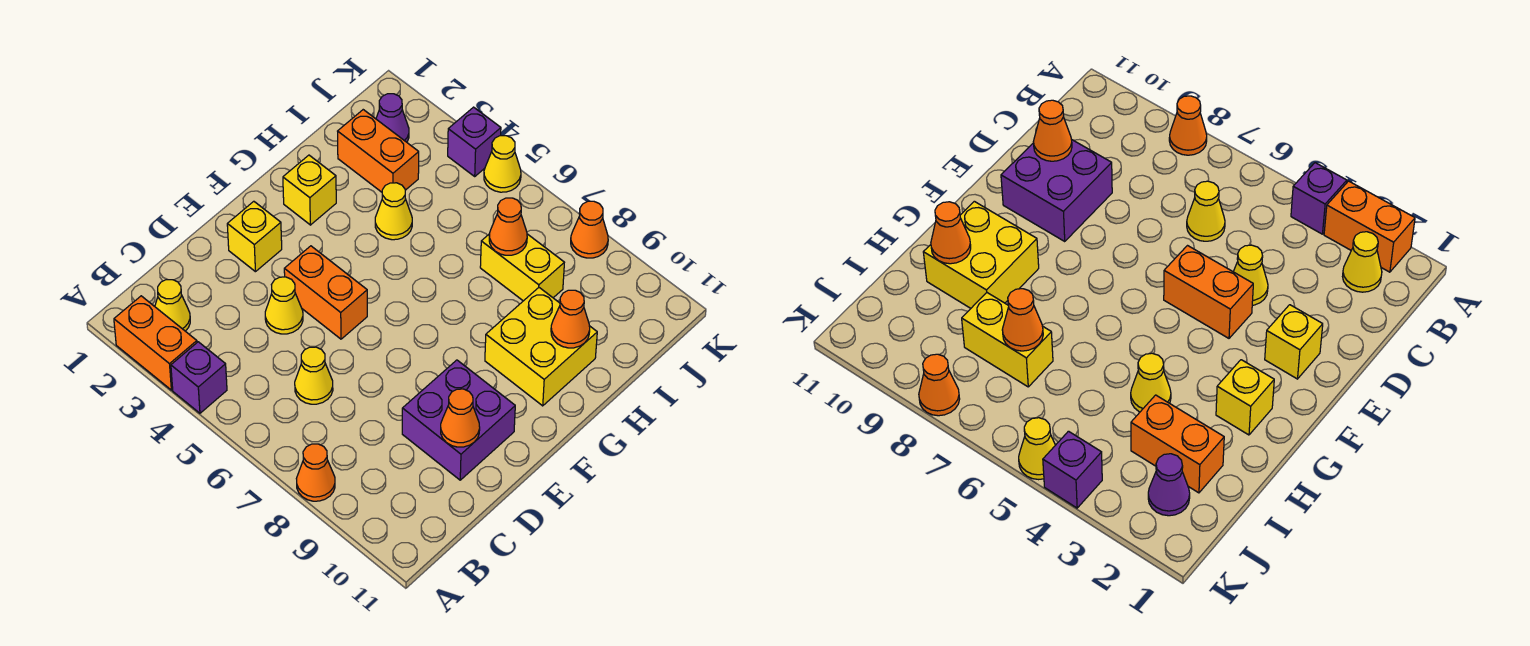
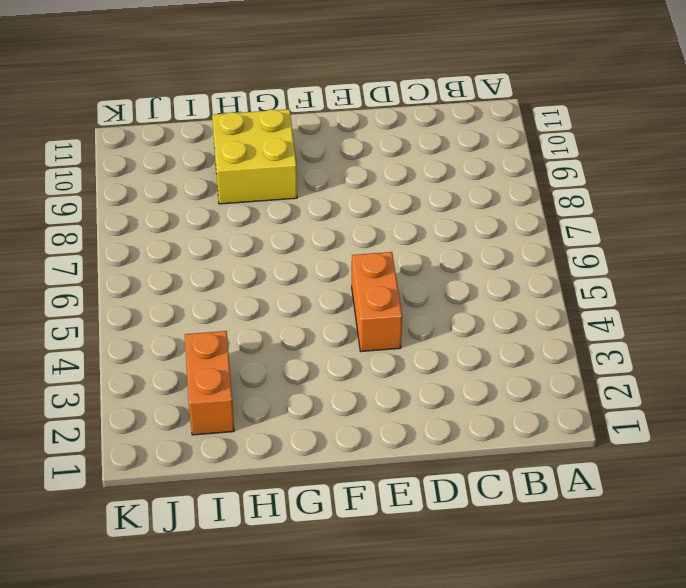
none -> orange 1x2 brick [114,296,197,390]
none -> purple 1x1 brick [171,342,227,413]
none -> orange 1x1 cone [296,444,335,501]

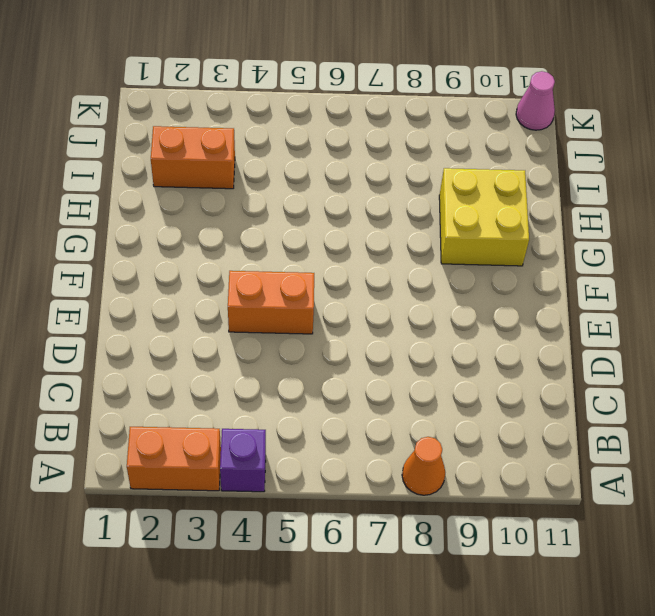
pink 1x1 cone [516,71,555,130] -> none
none -> yellow 1x1 cone [155,280,190,331]
none -> yellow 1x1 cone [295,347,333,404]
none -> yellow 1x1 cone [265,277,303,334]

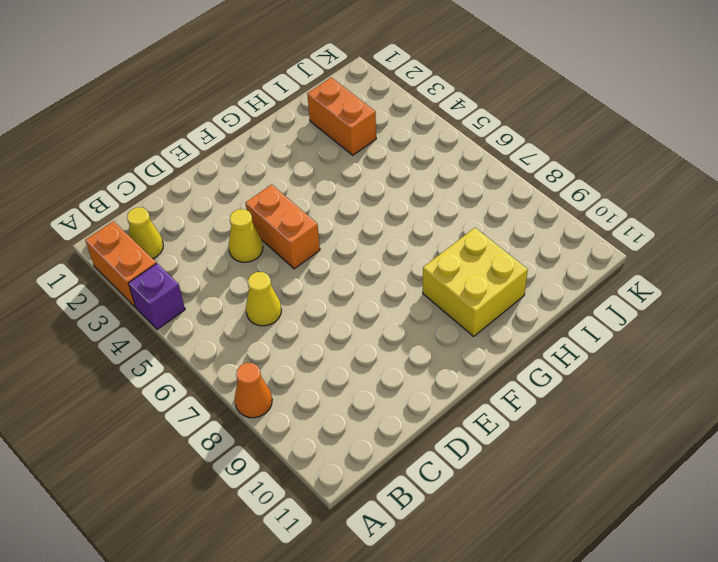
none -> purple 2x2 brick [402,360,515,480]
none -> yellow 1x1 brick [227,201,282,272]
none -> yellow 1x1 brick [283,155,336,225]

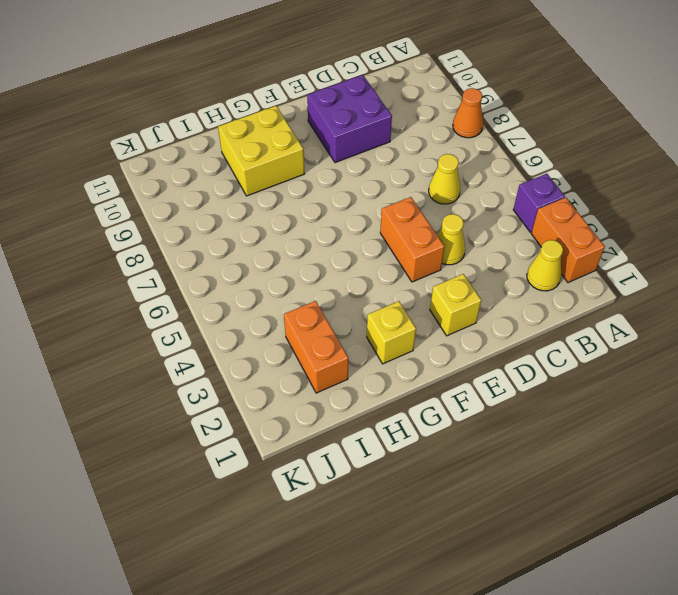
none -> yellow 1x1 cone [375,183,412,240]
none -> yellow 1x2 brick [480,234,564,301]
none -> purple 1x1 cone [376,94,409,142]

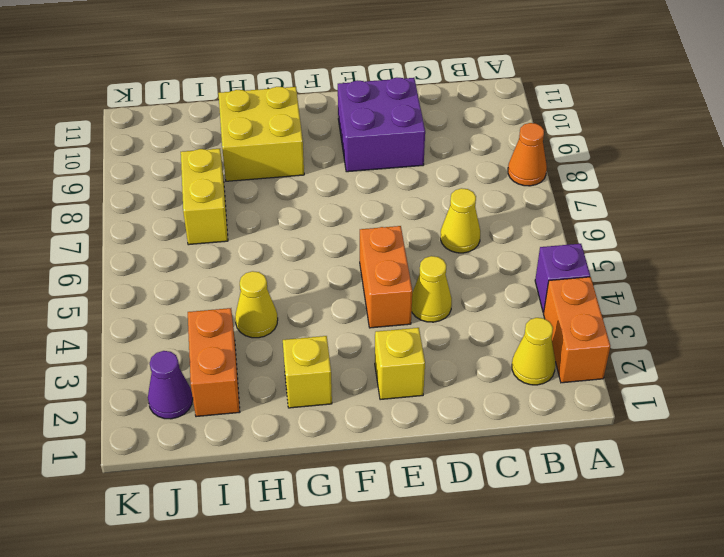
none -> purple 1x1 brick [448,107,501,176]
none -> yellow 1x1 cone [484,136,521,192]
none -> orange 1x1 cone [571,201,608,258]

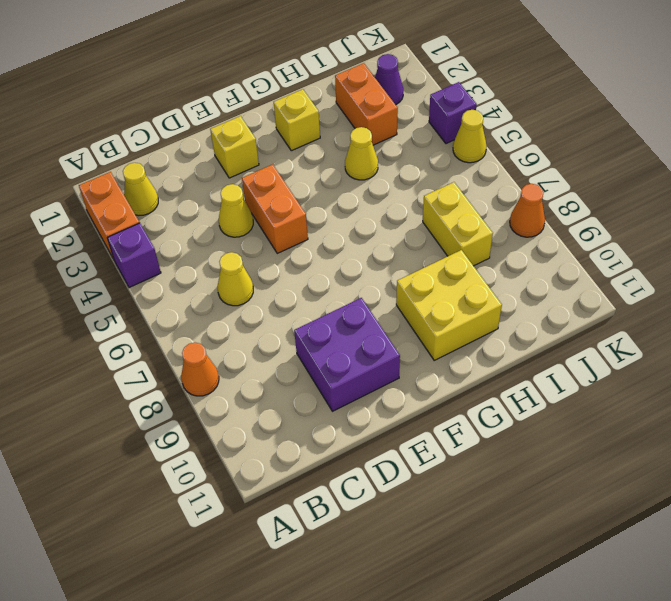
none -> orange 1x1 cone [441,389,480,447]
none -> orange 1x1 cone [551,290,590,348]
none -> orange 1x1 cone [489,198,527,255]

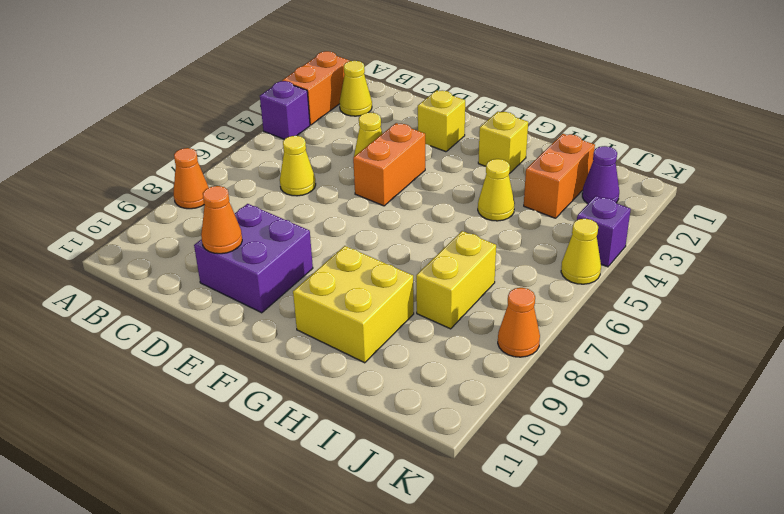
none -> orange 1x1 cone [551,290,590,348]
none -> orange 1x1 cone [489,198,527,255]

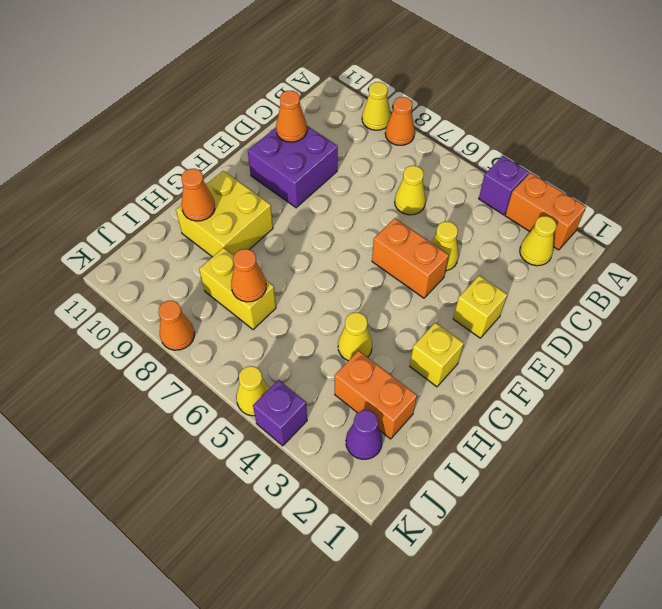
yellow 1x1 cone [362,82,391,130] -> none

